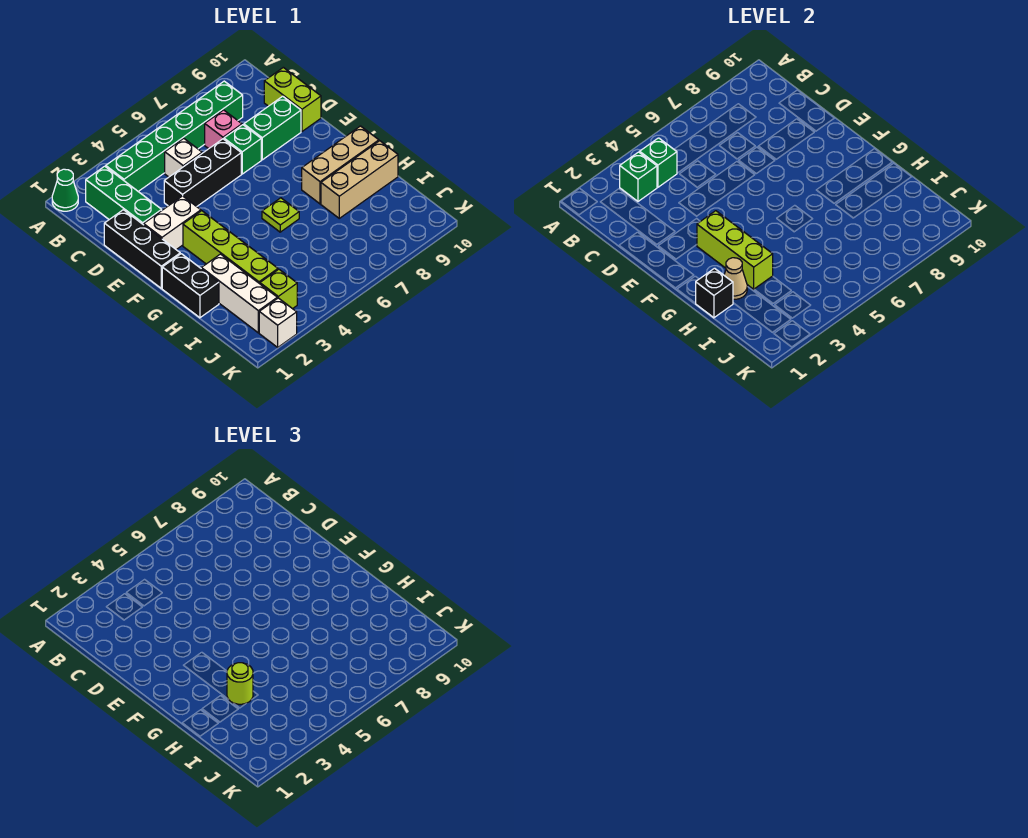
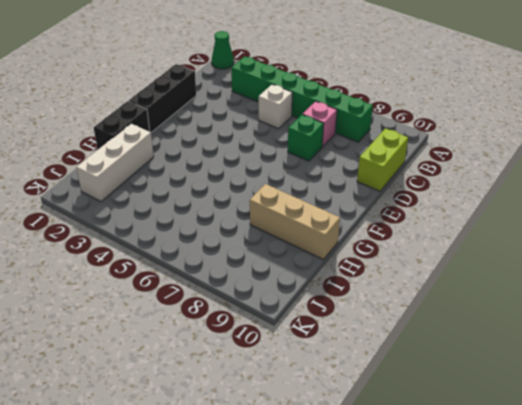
none -> green 1x3 brick [86,166,162,225]
none -> black 1x3 brick [164,139,241,207]
none -> green 1x2 brick [244,96,301,160]

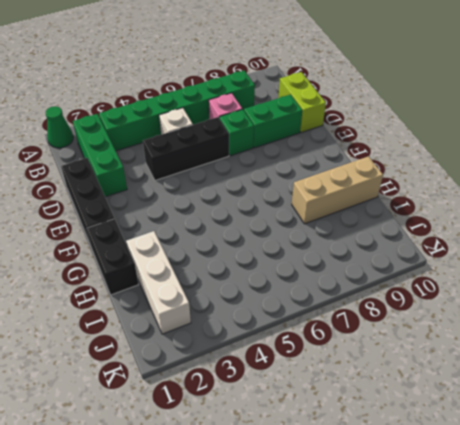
none -> white 1x2 brick [144,196,201,250]
none -> lime 1x4 brick [183,211,278,284]
none -> lime 1x1 plate [262,198,299,232]

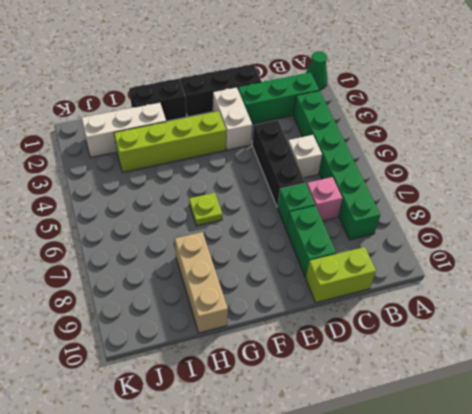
none -> tan 1x3 brick [302,126,379,204]
none -> lime 1x1 brick [260,269,297,309]
none -> white 1x1 brick [259,298,297,347]

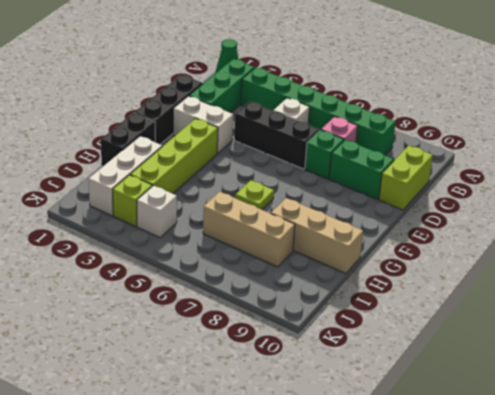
tan 1x3 brick [203,192,295,267] -> tan 1x3 brick moved to [302,126,379,204]
white 1x1 brick [137,185,177,237] -> white 1x1 brick moved to [259,298,297,347]
none -> green 1x1 brick [620,152,657,201]
none -> green 1x1 brick [640,138,677,187]
none -> lime 1x3 brick [697,211,773,289]

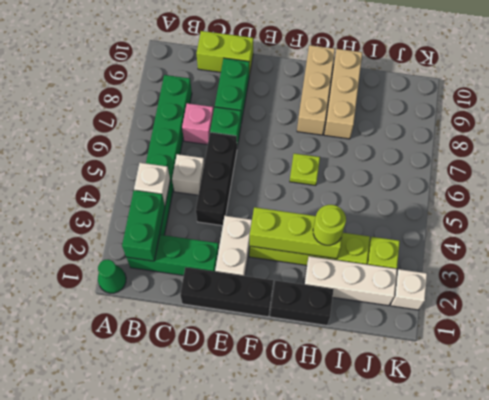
green 1x2 brick [122,190,165,261] -> green 1x1 brick [620,152,657,201]
white 1x1 brick [134,163,170,205] -> green 1x1 brick [640,138,677,187]
none -> black 1x1 brick [696,268,733,318]
none -> tan 1x1 cone [724,258,747,299]

